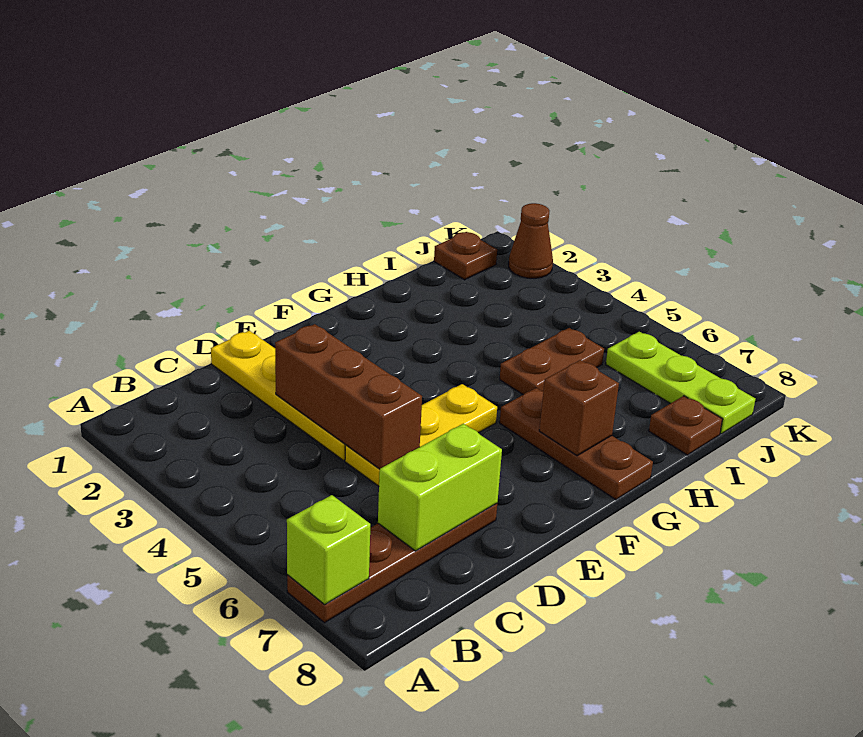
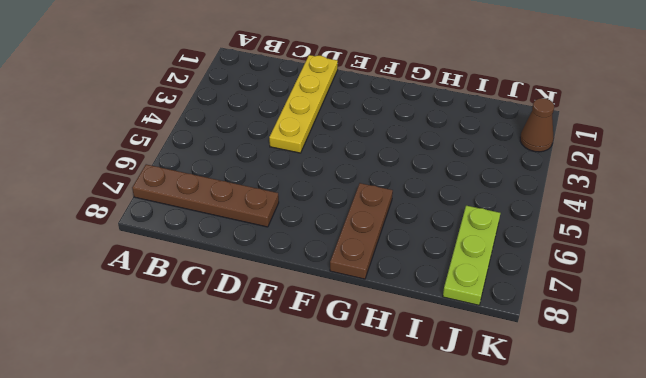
none -> yellow 1x3 plate [345,384,497,486]
none -> brown 1x2 plate [500,328,604,395]
none -> brown 1x1 plate [649,396,723,455]

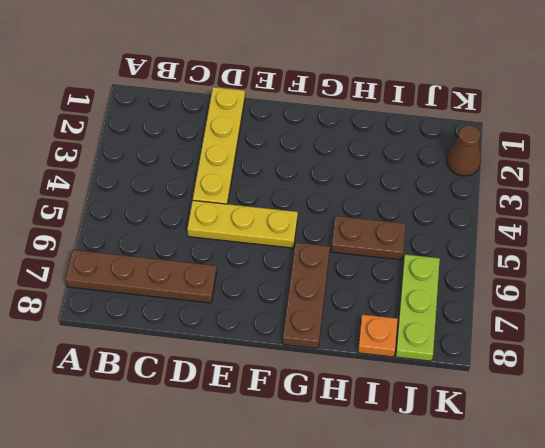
orange 1x1 plate [358,315,398,357] -> brown 1x1 plate [649,396,723,455]
none -> brown 1x1 plate [434,232,497,280]
none -> lime 1x1 brick [287,495,370,604]
none -> lime 1x2 brick [378,424,502,551]

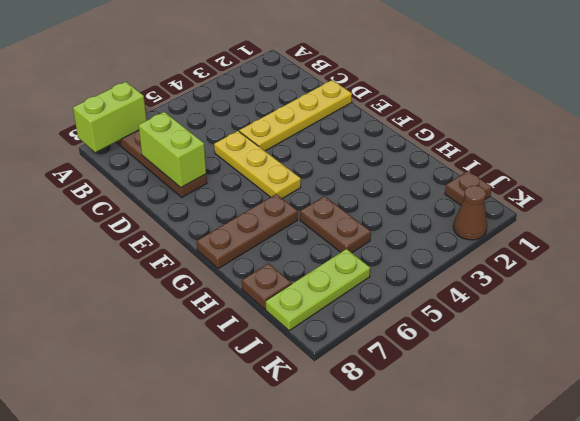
lime 1x2 brick [73,82,147,152] -> lime 1x1 brick [287,495,370,604]
none -> brown 1x3 brick [275,324,422,469]
none -> brown 1x1 brick [539,360,619,456]

